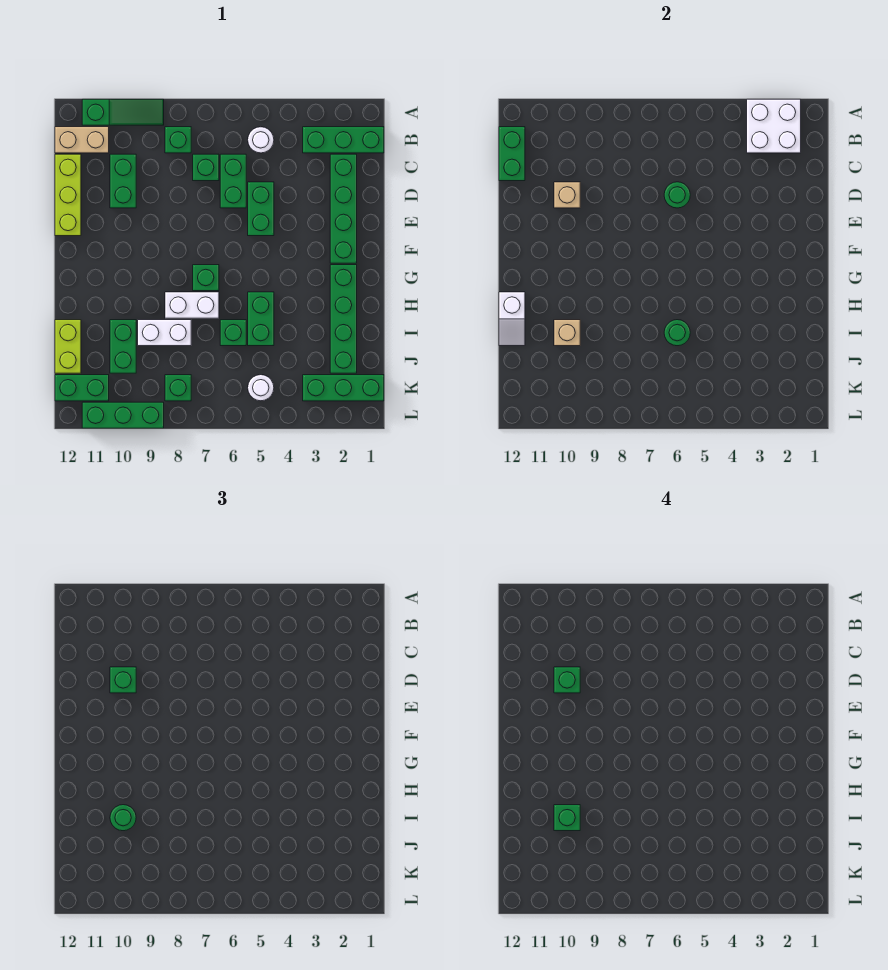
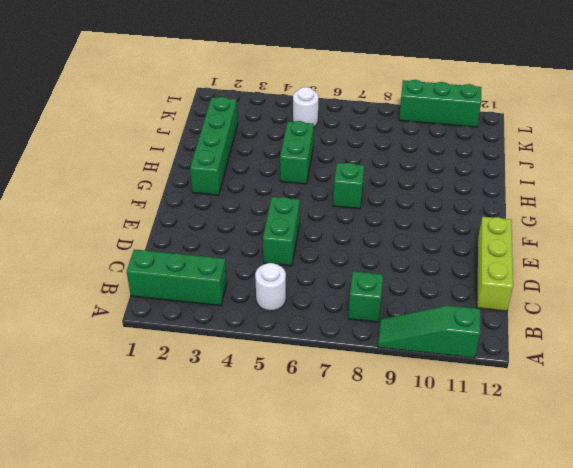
none -> tan 1x2 brick [55,127,109,153]
none -> green 1x4 brick [330,154,357,263]
none -> green 1x2 brick [220,154,246,208]
none -> green 1x1 brick [193,154,219,181]

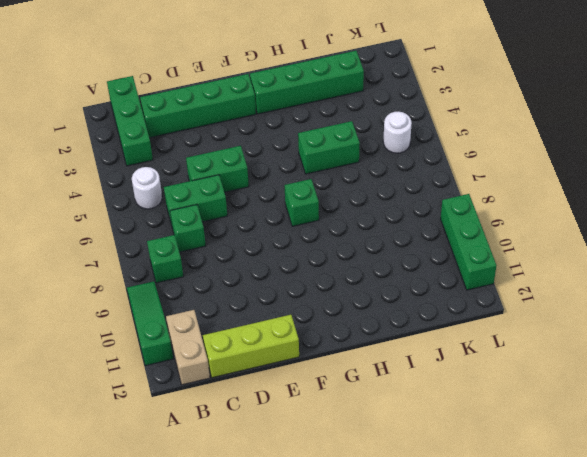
none -> green 1x2 brick [110,154,136,208]
none -> white 1x2 brick [165,292,219,318]
none -> green 1x1 brick [220,320,246,346]
none -> white 1x2 brick [138,320,191,346]

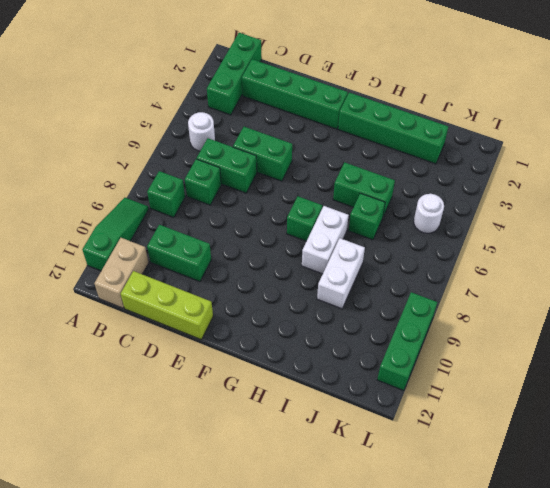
none -> green 1x2 brick [110,320,136,373]
none -> lime 1x2 brick [55,320,81,373]
none -> green 1x3 brick [303,375,384,401]
none -> green 1x1 brick [165,375,191,401]

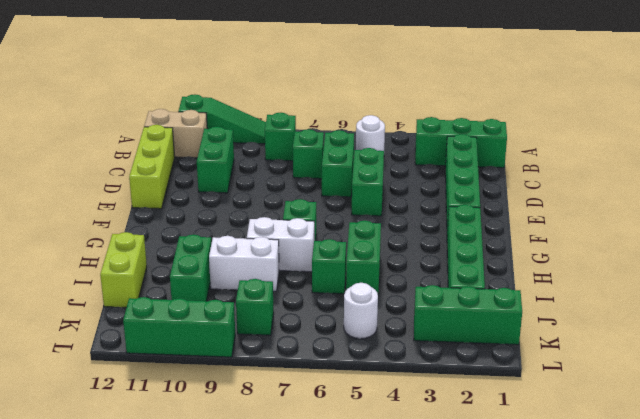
none -> green 1x2 brick [55,375,109,401]
none -> white 2x2 brick [747,99,801,153]
none -> green 1x2 brick [499,127,525,181]
none -> green 1x1 round brick [664,182,690,208]

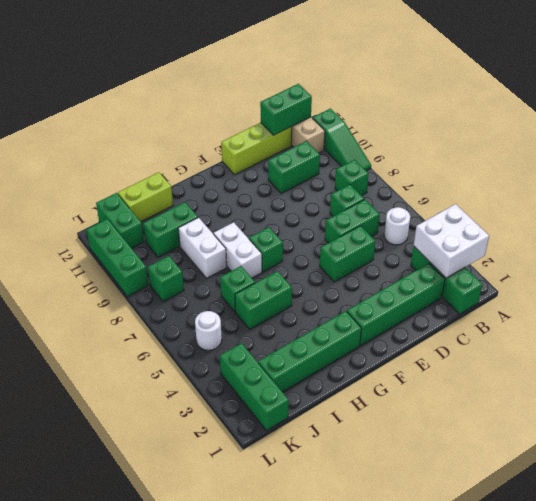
none -> green 1x1 round brick [664,182,690,208]
none -> tan 1x1 brick [554,182,580,208]
none -> white 1x2 slope [499,292,525,346]
none -> green 1x1 round brick [664,320,690,346]

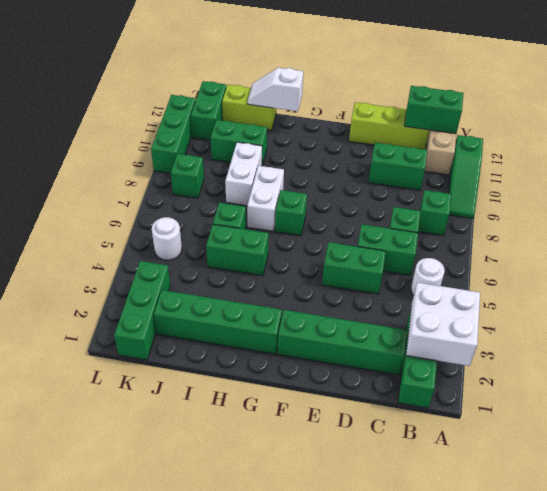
none -> green 1x1 round brick [664,182,690,208]
none -> tan 1x1 brick [554,182,580,208]
none -> green 1x1 round brick [664,320,690,346]
none -> tan 1x1 brick [554,320,580,346]

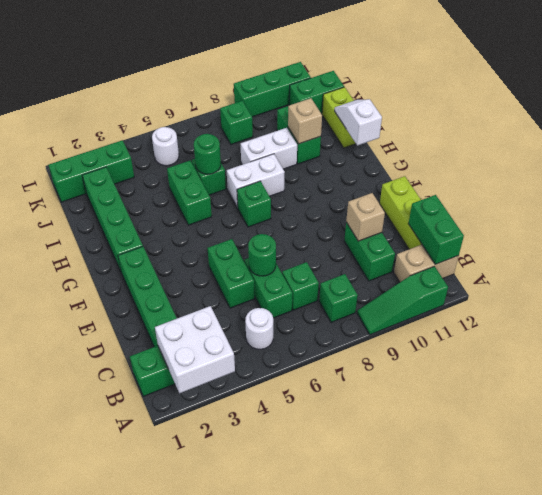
none -> green 1x1 brick [110,667,136,693]
none -> green 1x1 round brick [110,805,136,831]
none -> green 1x1 brick [554,667,580,693]
none -> green 1x1 brick [554,805,580,831]

